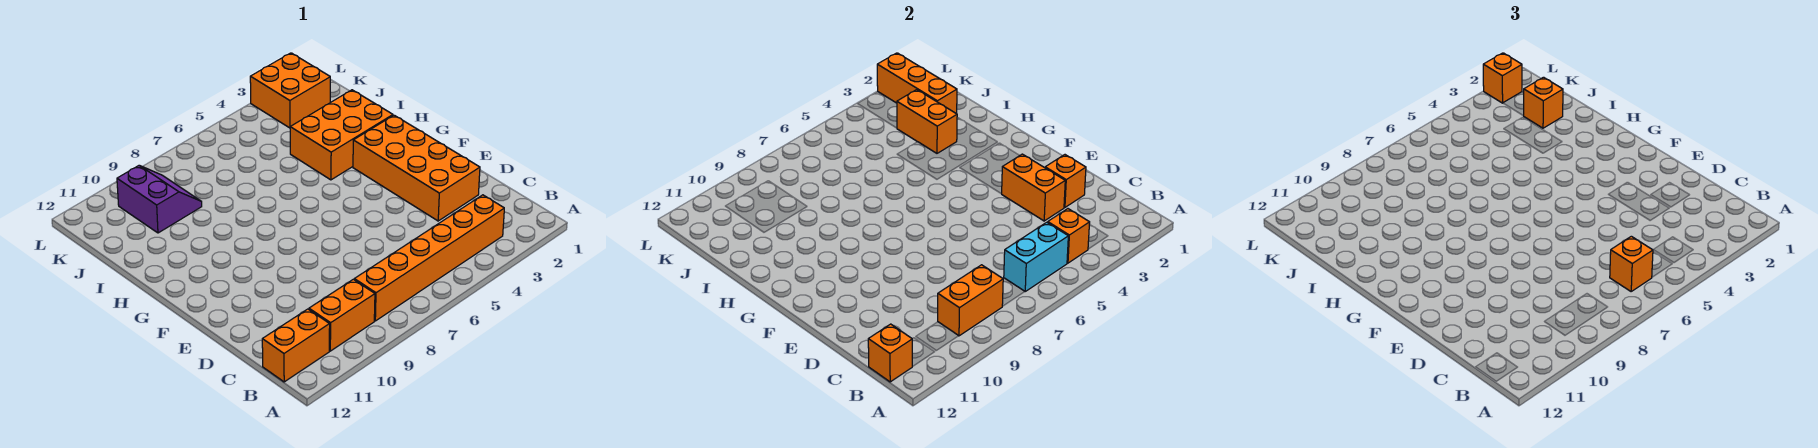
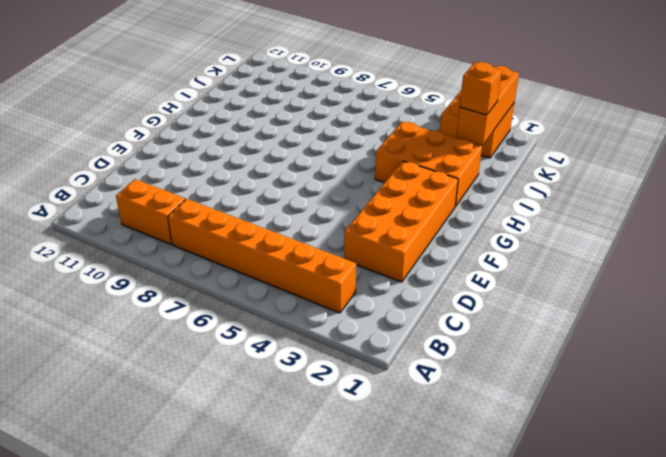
none -> orange 1x2 brick [262,309,330,382]
none -> purple 2x2 slope [117,166,202,233]
none -> orange 1x1 brick [1048,209,1090,263]

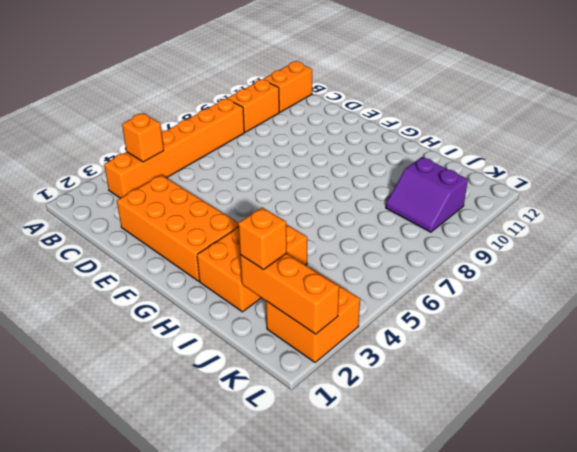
none -> cyan 1x2 brick [1004,222,1068,291]
none -> orange 1x2 brick [938,265,1003,336]
none -> orange 1x1 brick [868,324,912,382]

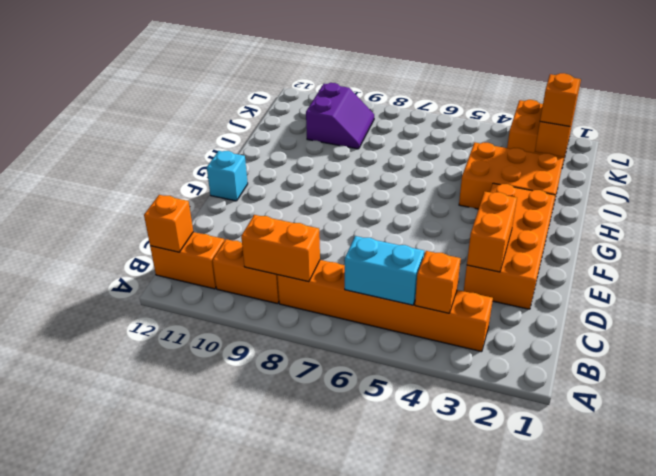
cyan 1x1 brick [207,151,248,201] -> none
none -> orange 1x1 brick [1045,155,1086,208]
none -> orange 1x2 brick [897,90,957,153]
none -> orange 1x1 brick [1610,236,1653,291]

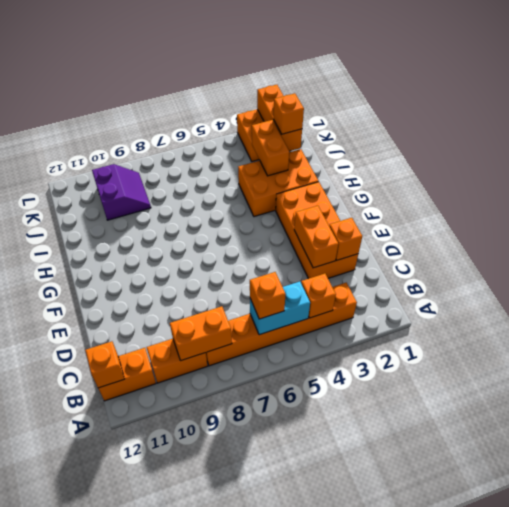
none -> orange 1x1 brick [1483,53,1522,103]

